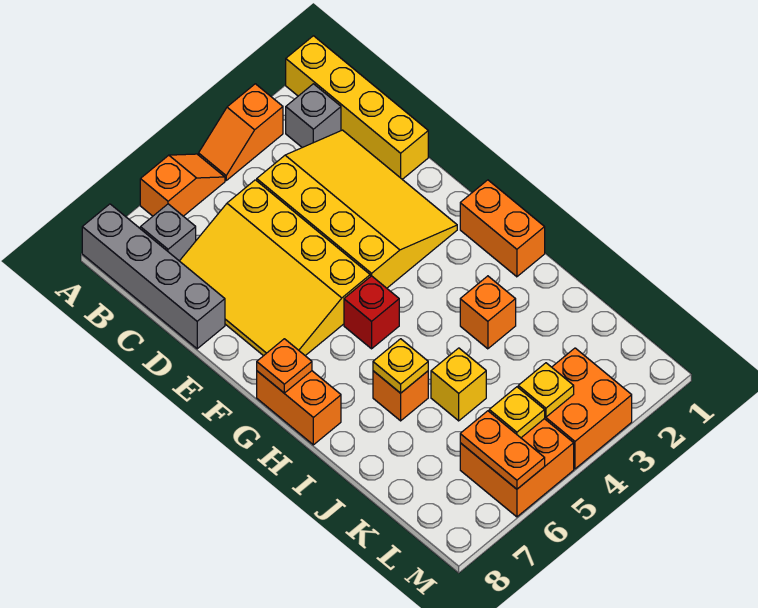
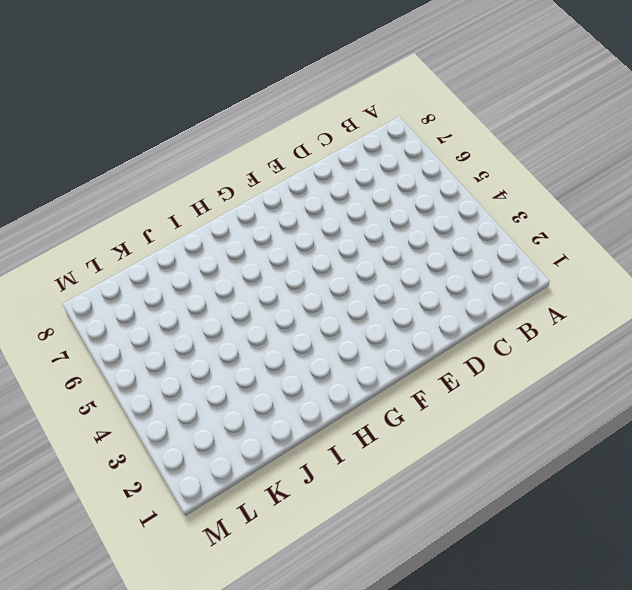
none -> yellow 1x4 brick [286,36,428,179]
none -> orange 1x2 slope [199,84,283,180]
none -> orange 1x2 slope [140,154,225,216]

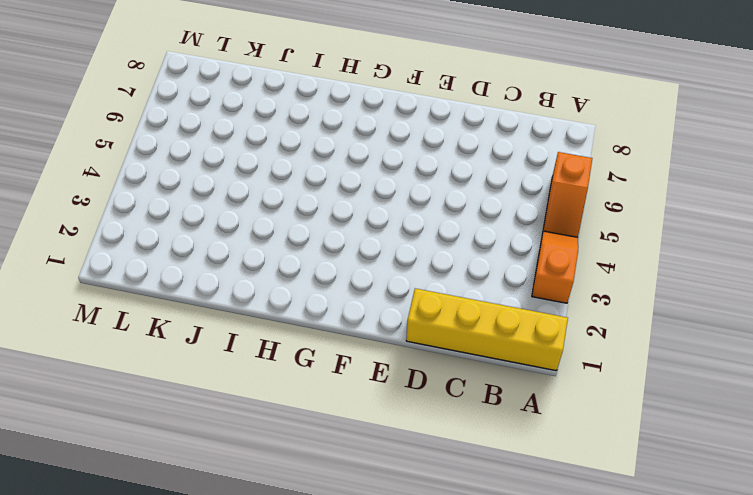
none -> grey 1x4 brick [82,204,225,349]
none -> grey 1x1 brick [286,84,341,148]
none -> grey 1x1 brick [140,204,196,261]

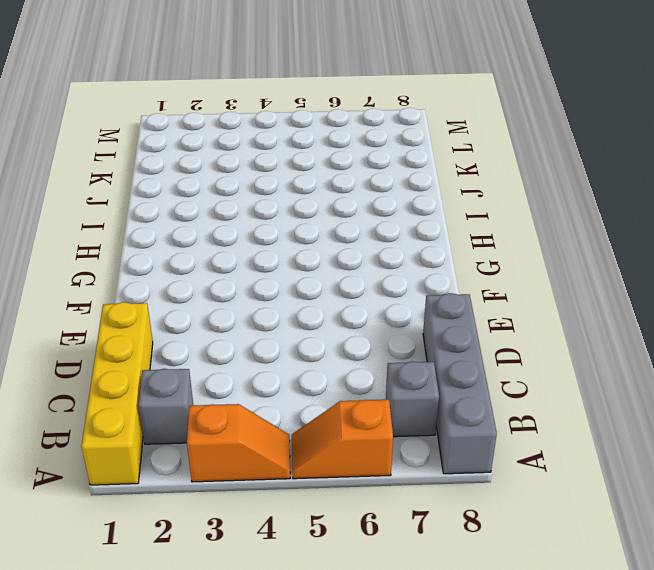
none -> yellow 3x4 slope [257,130,457,288]
none -> yellow 3x4 slope [180,180,370,356]
none -> orange 1x2 brick [460,180,545,277]

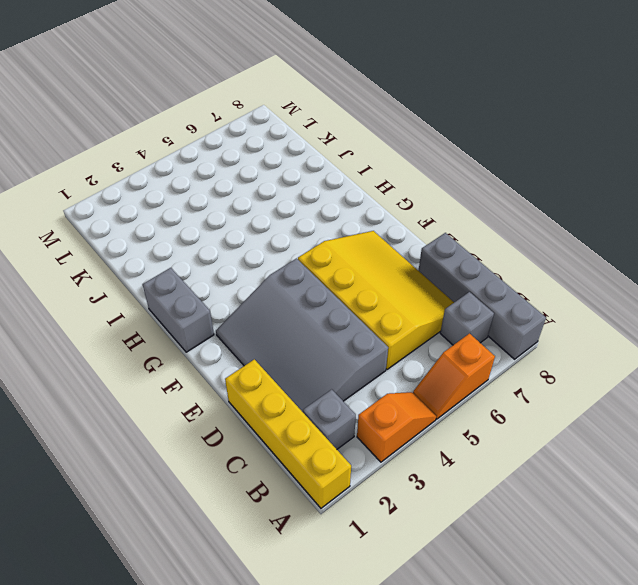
grey 3x4 slope [216,258,388,412] -> yellow 3x4 slope [257,130,457,288]
grey 1x2 brick [142,268,214,352] -> orange 1x2 brick [460,180,545,277]
none -> red 1x1 brick [344,276,399,349]
none -> orange 1x2 brick [257,371,341,445]
none -> orange 1x1 brick [460,276,516,349]

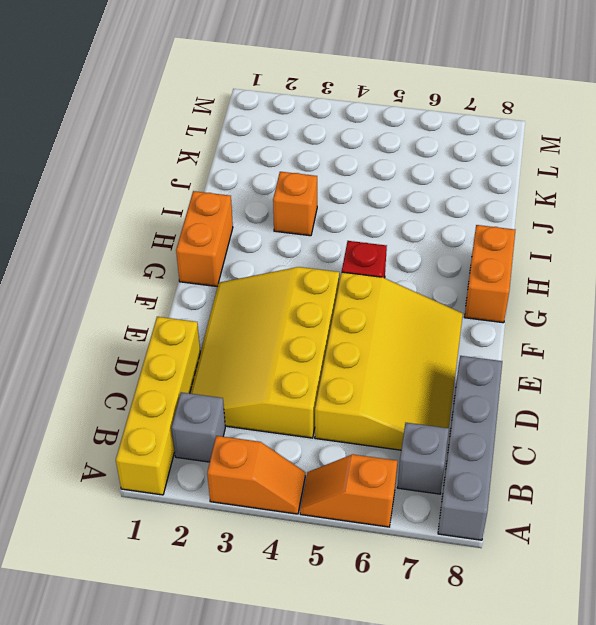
none -> orange 1x1 brick [373,371,428,421]
none -> yellow 1x1 brick [431,348,486,421]
none -> orange 2x2 brick [545,348,632,469]

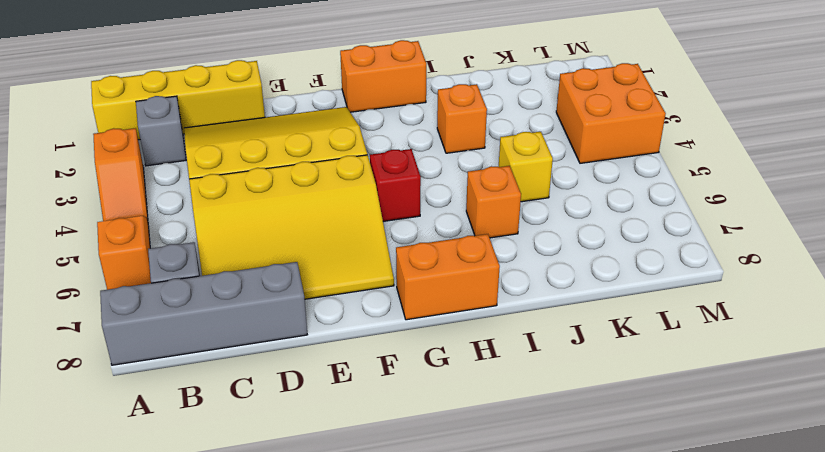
none -> orange 2x2 brick [460,419,574,517]
none -> orange 1x1 plate [257,339,312,393]
none -> yellow 1x1 plate [373,339,428,393]

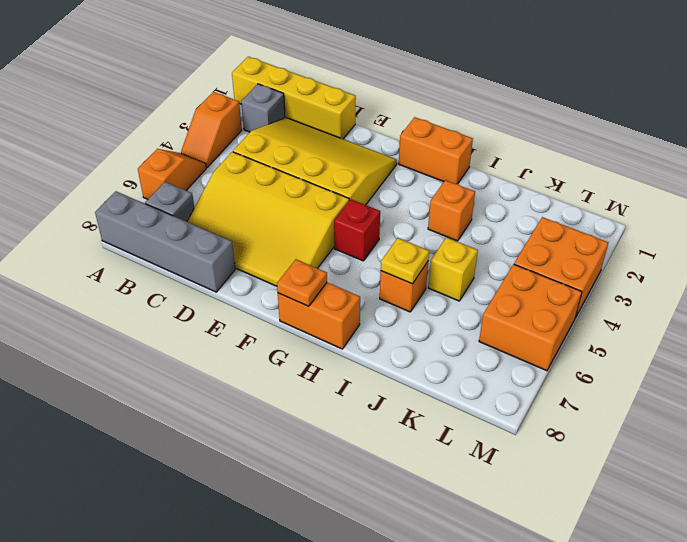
none -> yellow 1x1 plate [518,363,574,417]
none -> yellow 1x1 plate [489,387,545,438]
none -> orange 1x2 plate [460,411,545,489]

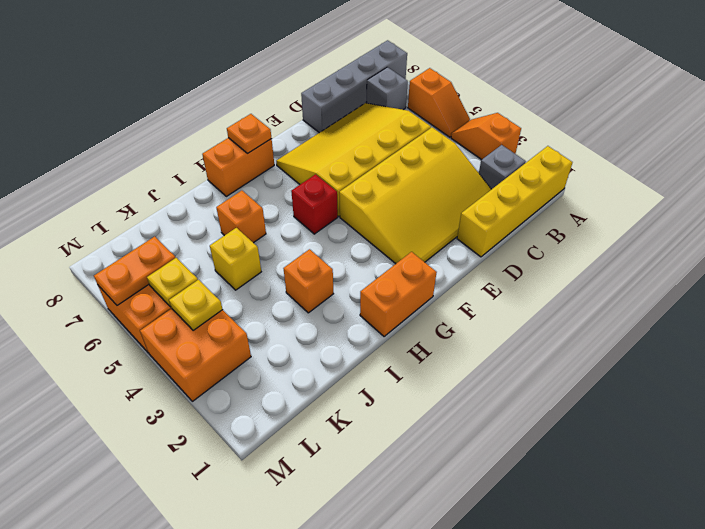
none -> yellow 1x1 plate [373,339,428,393]

